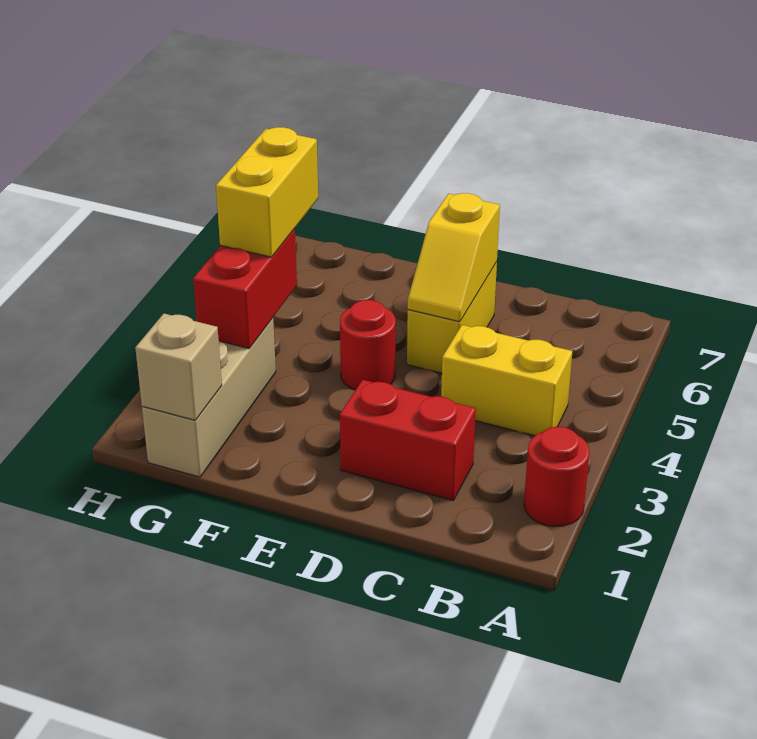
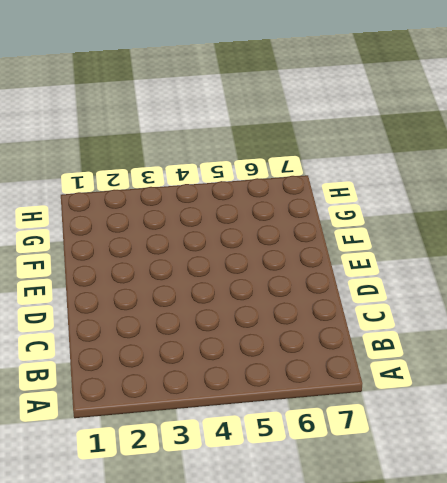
none -> red 1x1 round brick [524,427,590,527]
none -> yellow 1x2 brick [441,325,572,436]

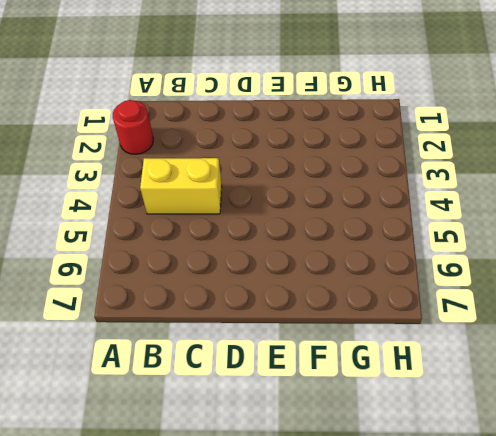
none -> red 1x2 brick [340,380,476,500]
none -> yellow 1x2 brick [407,262,497,373]

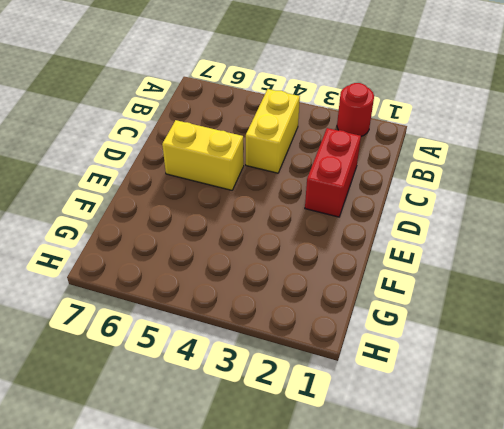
none -> red 1x1 round brick [340,300,396,390]
none -> tan 1x3 brick [142,318,276,477]

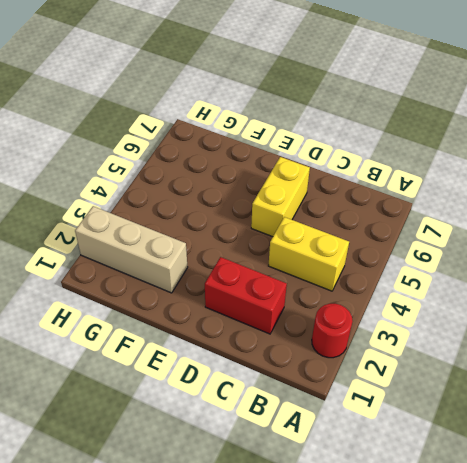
tan 1x3 brick [75,206,188,293] -> tan 1x3 brick turned to [142,318,276,477]
none -> red 1x1 round brick [340,300,396,390]
none -> yellow 1x2 slope [408,193,500,322]

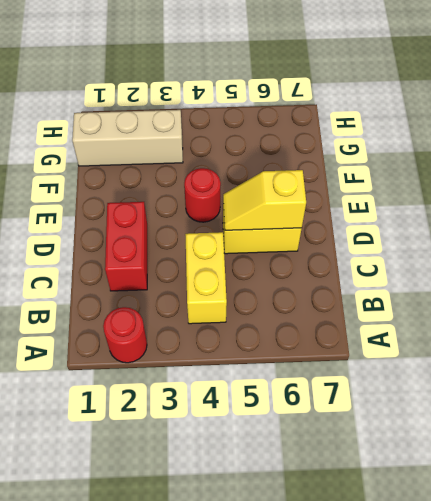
none -> tan 1x1 brick [135,314,222,420]
none -> red 1x2 brick [193,228,297,348]

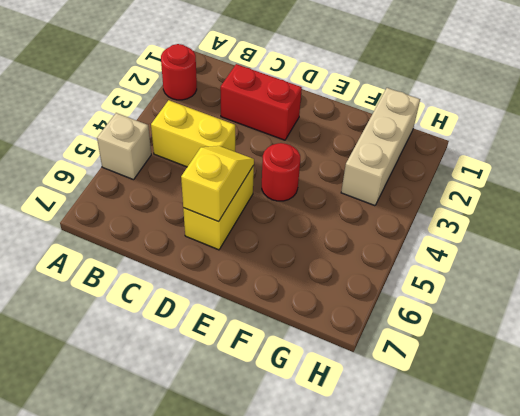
tan 1x1 brick [97,113,151,180] -> tan 1x1 brick moved to [135,314,222,420]
none -> red 1x2 brick [193,228,297,348]
none -> yellow 1x2 brick [216,127,318,257]

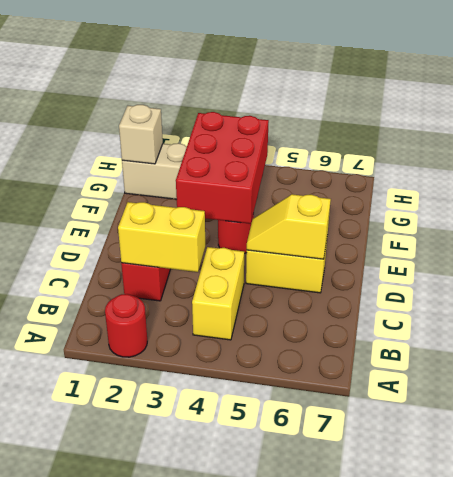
yellow 1x2 brick [118,202,205,272] -> yellow 1x2 brick moved to [216,127,318,257]
red 2x3 brick [176,112,269,224] -> red 1x2 brick [193,228,297,348]

